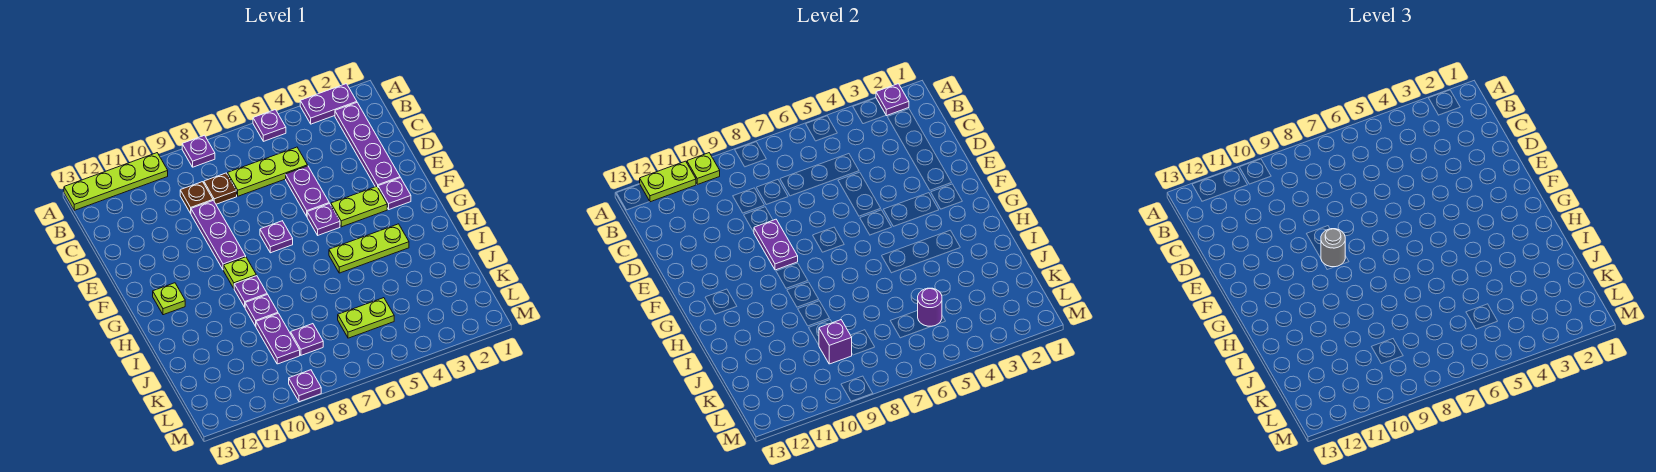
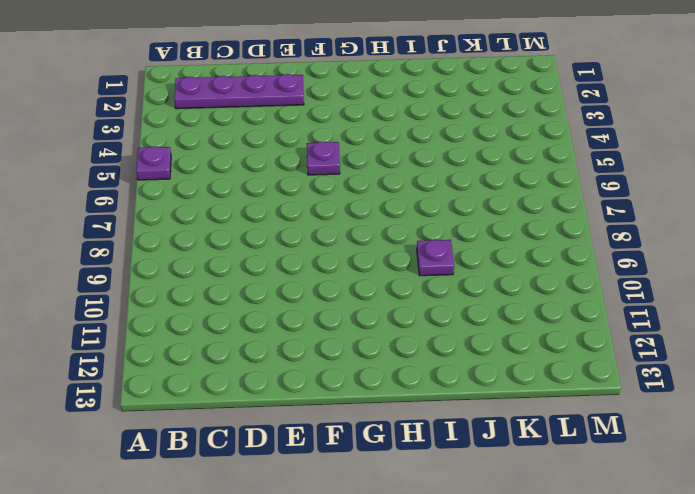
none -> purple 1x2 plate [300,84,357,124]
none -> purple 1x1 plate [182,135,215,167]
none -> lime 1x4 plate [64,153,168,210]
none -> lime 1x3 plate [228,147,308,196]

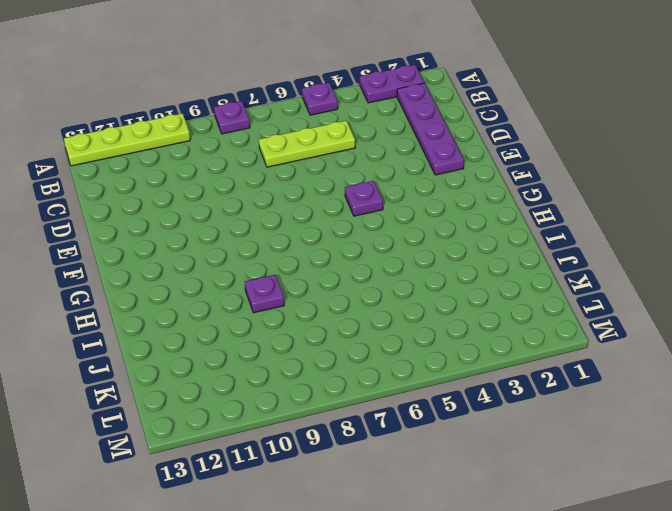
none -> brown 1x1 plate [204,173,237,204]
none -> brown 1x1 plate [180,182,213,213]
none -> purple 1x2 plate [286,166,329,216]
none -> purple 1x3 plate [191,200,246,270]

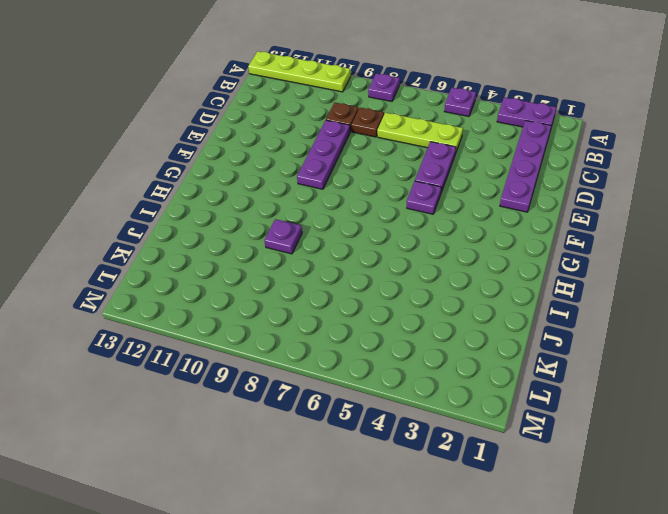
none -> purple 1x1 plate [378,178,411,209]
none -> lime 1x2 plate [331,186,387,227]
none -> purple 1x1 plate [260,221,293,253]
none -> lime 1x1 plate [224,257,256,288]

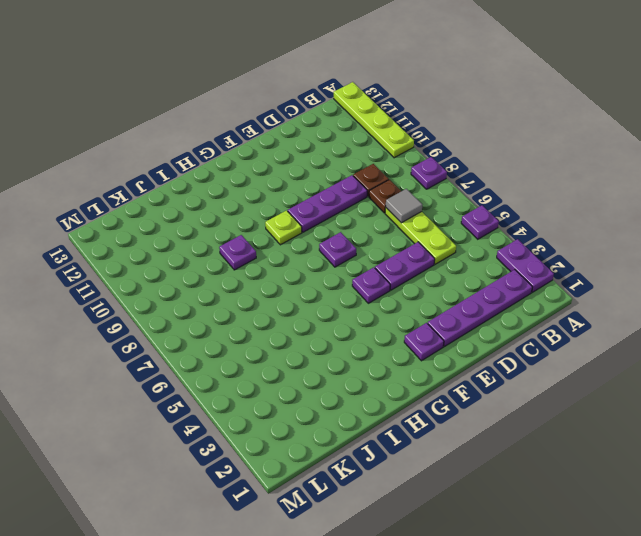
grey 1x1 tile [386,189,422,223] -> none
none -> lime 1x2 plate [331,186,387,227]
none -> lime 1x1 plate [153,283,185,315]
none -> lime 1x3 plate [329,224,409,273]
none -> purple 1x1 plate [234,276,267,307]

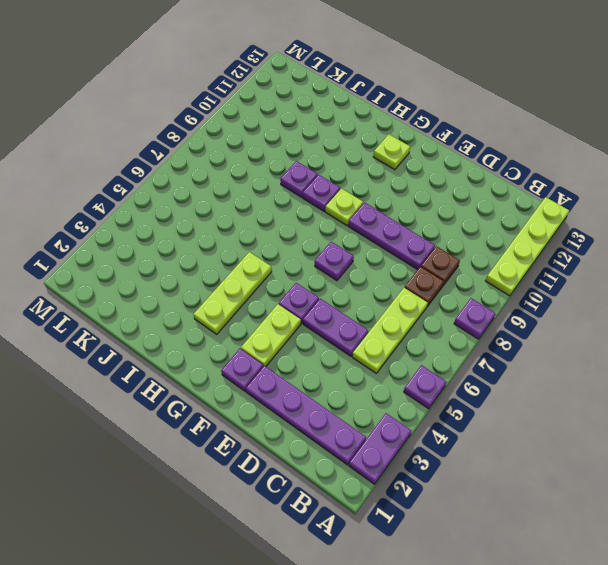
none -> purple 1x2 plate [256,313,300,364]
none -> lime 1x2 plate [338,298,394,338]
none -> purple 1x1 plate [291,324,323,355]
none -> purple 1x1 plate [289,370,321,402]

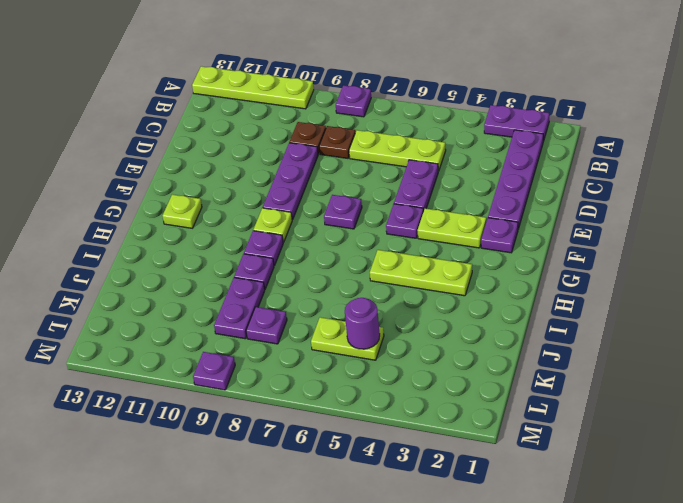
none -> purple 1x1 plate [253,110,286,141]
none -> purple 1x1 plate [876,84,909,116]
none -> lime 1x1 plate [687,153,720,185]
none -> lime 1x2 plate [640,161,696,202]

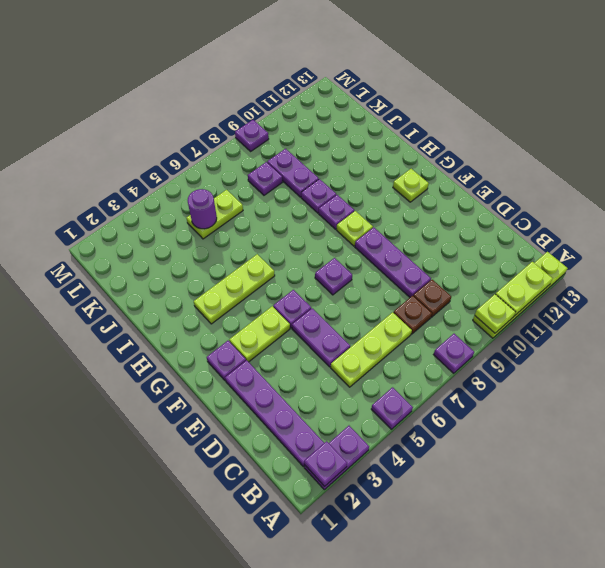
none -> purple 1x2 plate [754,219,798,270]
none -> purple 1x1 brick [819,320,852,364]
none -> grey 1x1 round brick [1321,229,1345,267]

